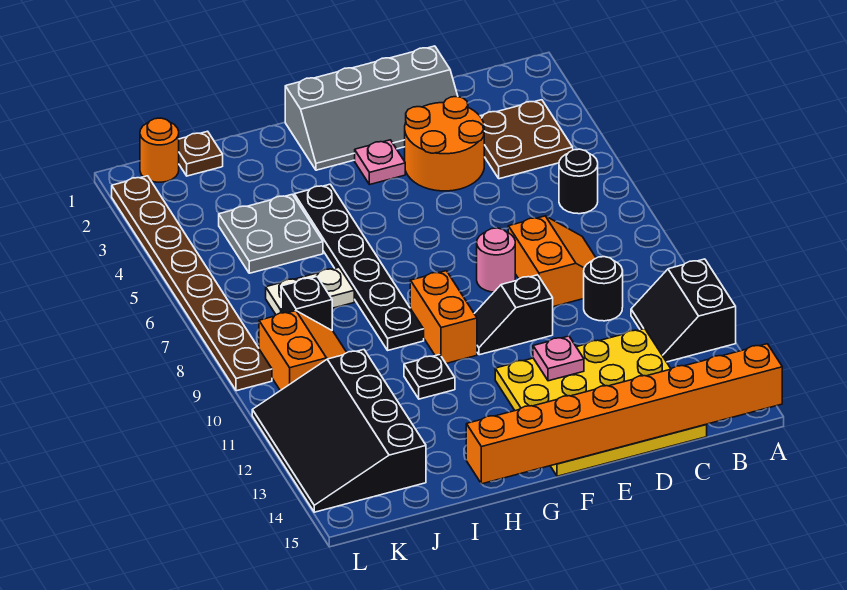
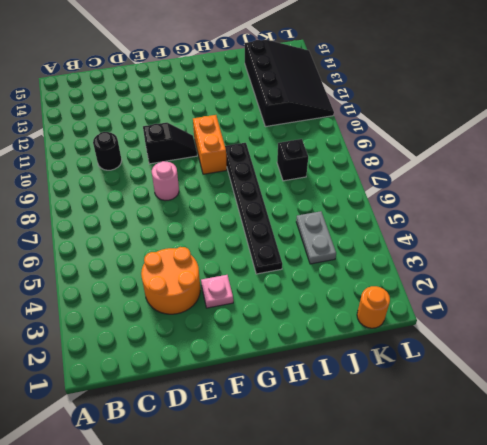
grey 1x2 plate [296,211,336,264] -> grey 2x2 plate [219,194,323,273]
none -> black 2x2 slope [631,259,736,362]
none -> brown 2x2 plate [480,100,573,179]
none -> black 1x1 round brick [559,149,598,214]

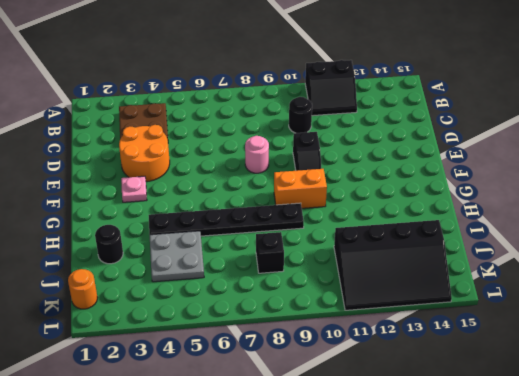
black 1x1 round brick [95,225,123,264] -> black 1x1 round brick moved to [559,149,598,214]
none -> orange 2x2 slope [508,216,596,307]
none -> yellow 4x4 plate [495,329,707,476]
none -> grey 2x4 slope [285,46,458,170]

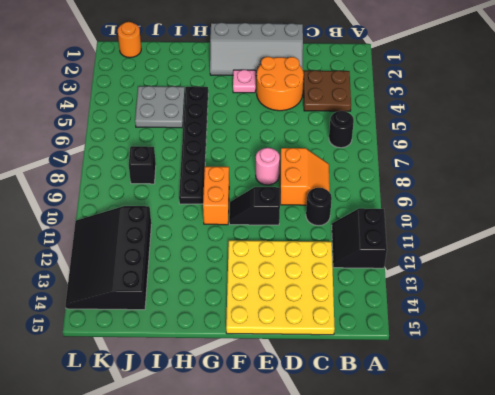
none -> black 1x1 plate [404,355,455,399]
none -> white 1x2 plate [266,267,354,315]
none -> brown 1x1 plate [179,131,223,176]

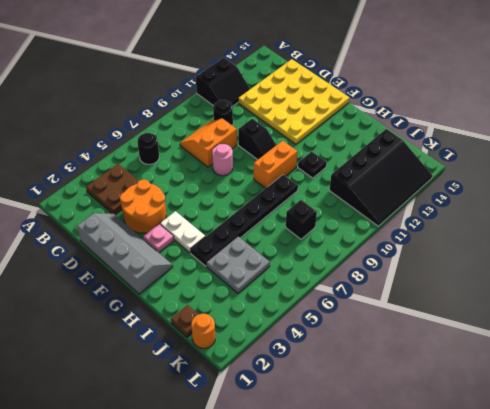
white 1x2 plate [160,211,205,253] -> white 1x2 plate moved to [266,267,354,315]
none -> orange 2x2 slope [259,311,347,391]
none -> brown 1x8 plate [112,176,272,391]
none -> orange 1x8 brick [466,344,782,484]

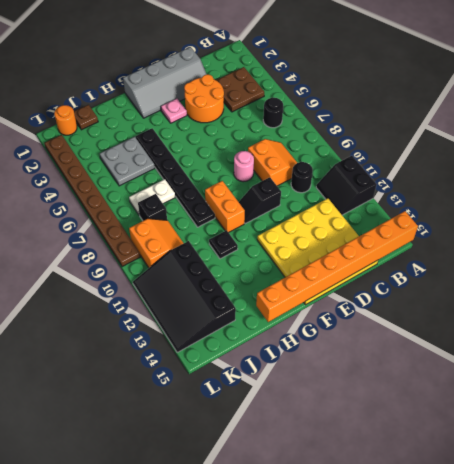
none -> pink 1x1 plate [533,336,584,381]

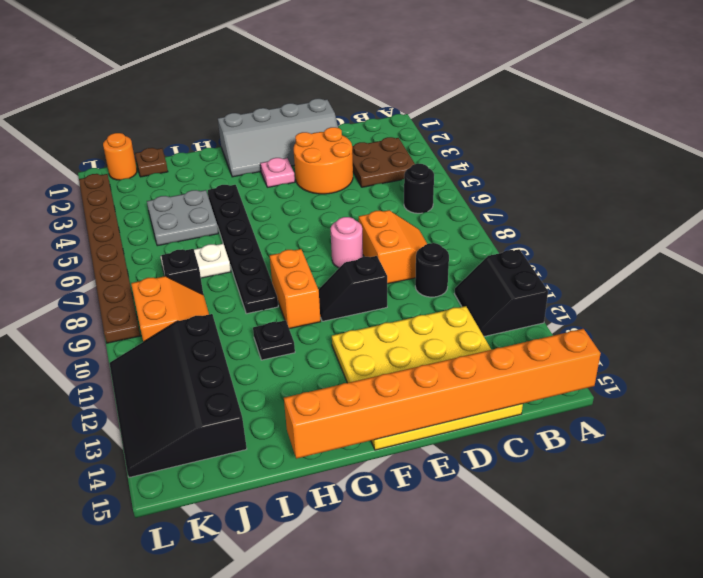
none -> pink 1x1 plate [533,336,584,381]

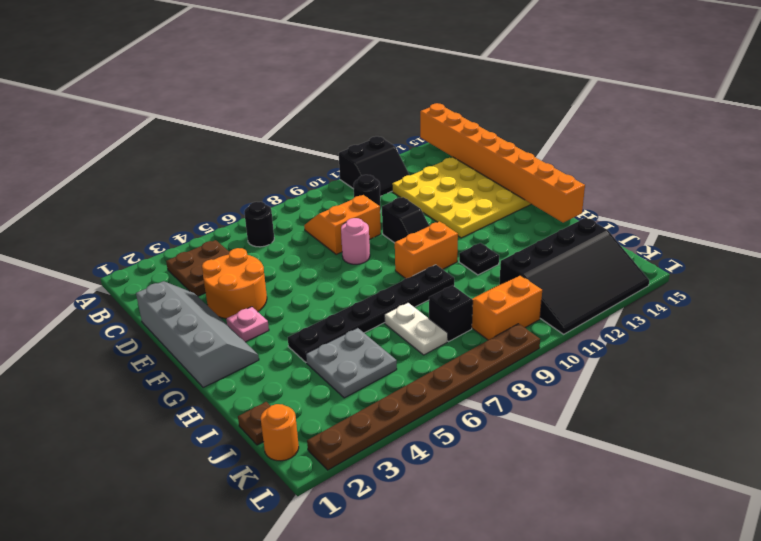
none -> pink 1x1 plate [533,336,584,381]

